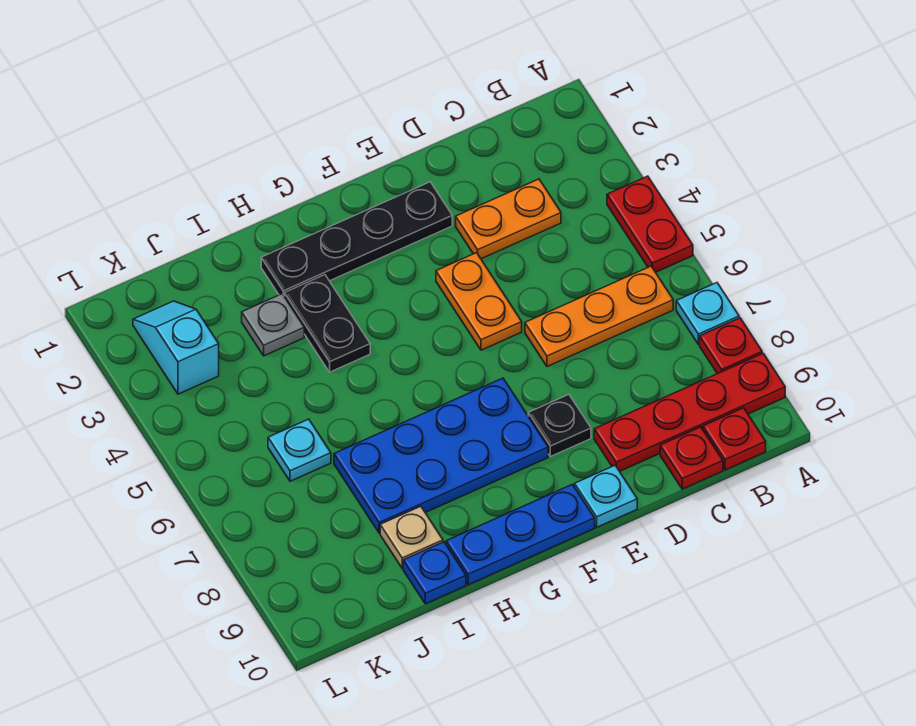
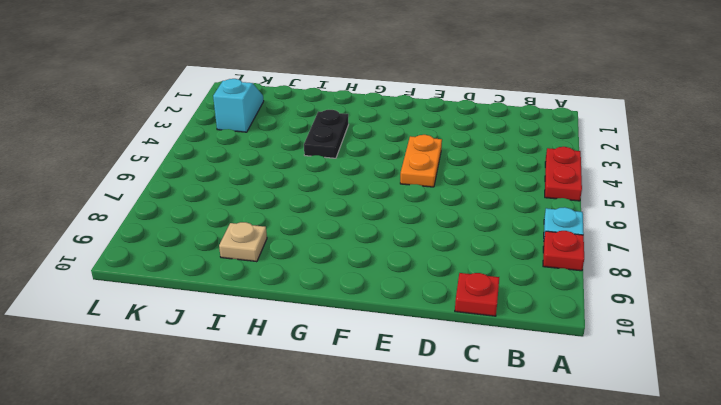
none -> red 1x4 plate [594,353,785,471]
none -> orange 1x3 plate [525,266,673,367]
none -> red 1x1 plate [703,408,766,470]

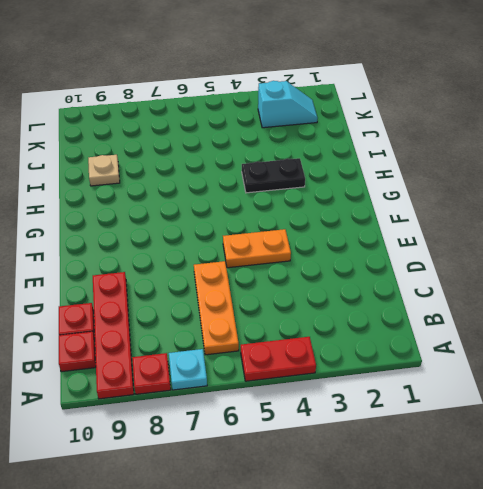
none -> orange 1x2 plate [456,179,561,259]
none -> black 1x4 plate [261,182,452,295]
none -> black 1x1 plate [528,395,591,457]

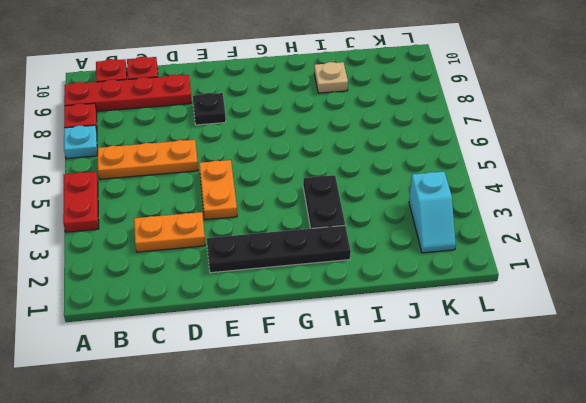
none -> cyan 1x1 plate [575,465,637,527]
none -> blue 2x4 plate [334,378,548,533]
none -> blue 1x3 plate [446,484,595,585]

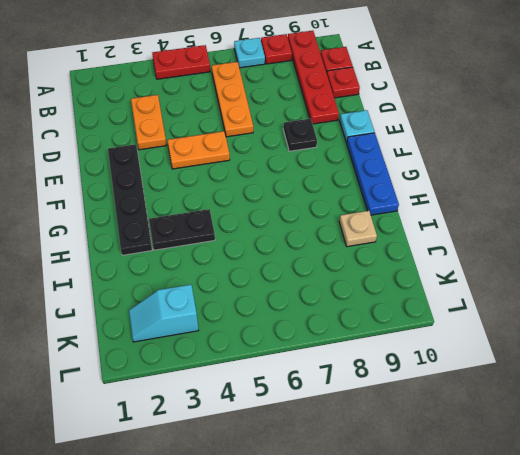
none -> blue 2x4 plate [334,378,548,533]
none -> grey 1x1 plate [242,294,304,356]
none -> blue 1x1 plate [403,542,466,604]

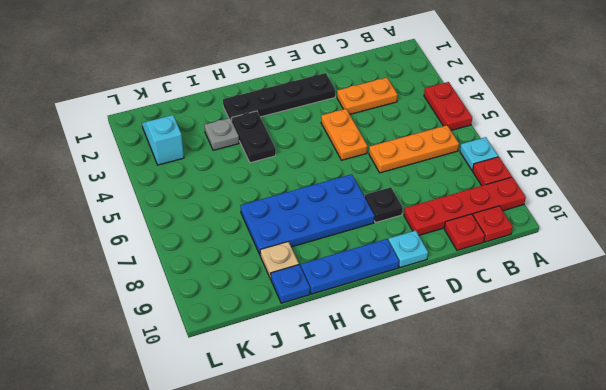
none -> cyan 1x1 plate [268,419,331,481]

